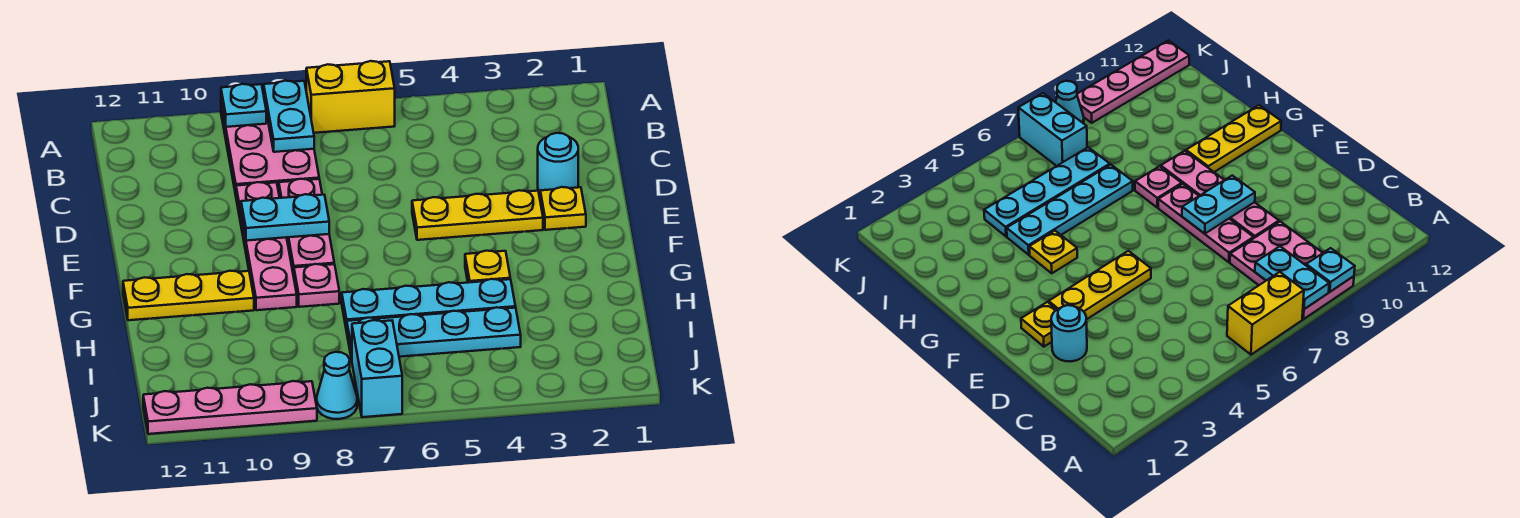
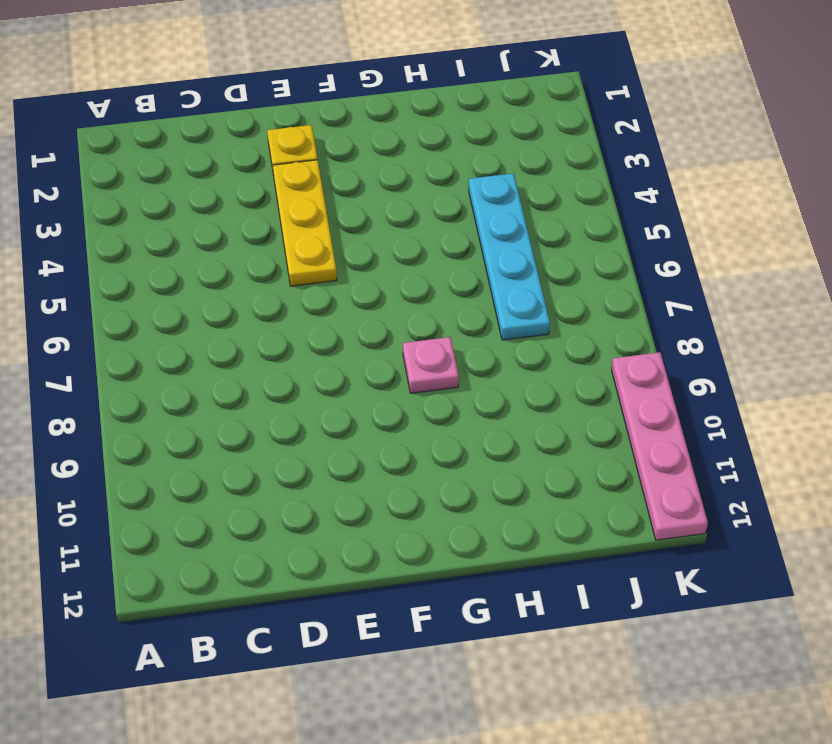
none -> yellow 1x2 brick [306,61,395,133]
none -> pink 2x3 plate [221,103,319,195]
none -> cyan 1x1 round brick [538,133,578,192]

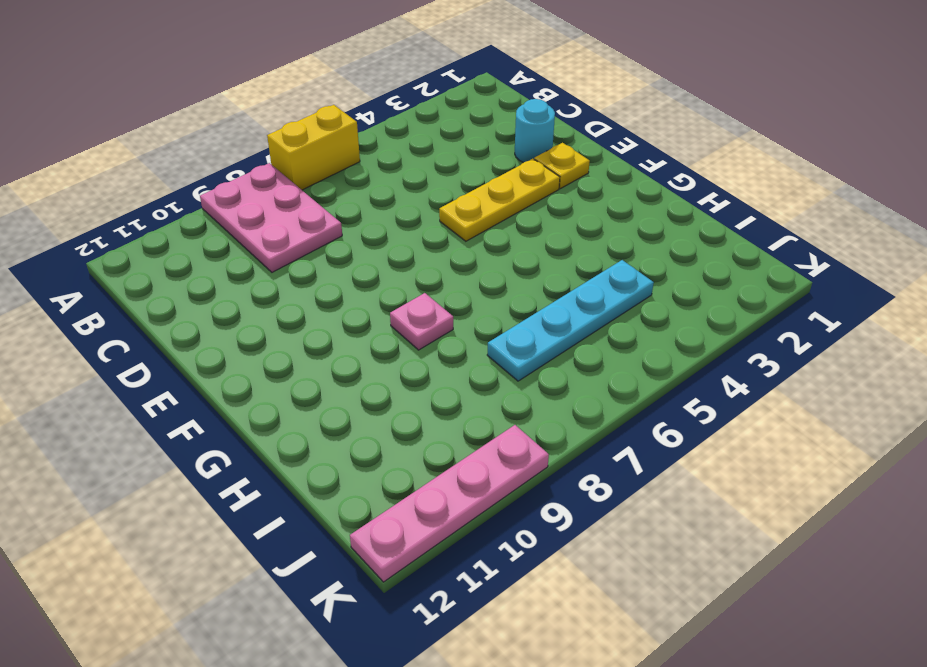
none -> pink 1x3 plate [279,179,334,276]
none -> pink 1x4 plate [236,182,297,310]
none -> yellow 1x1 plate [465,251,510,283]

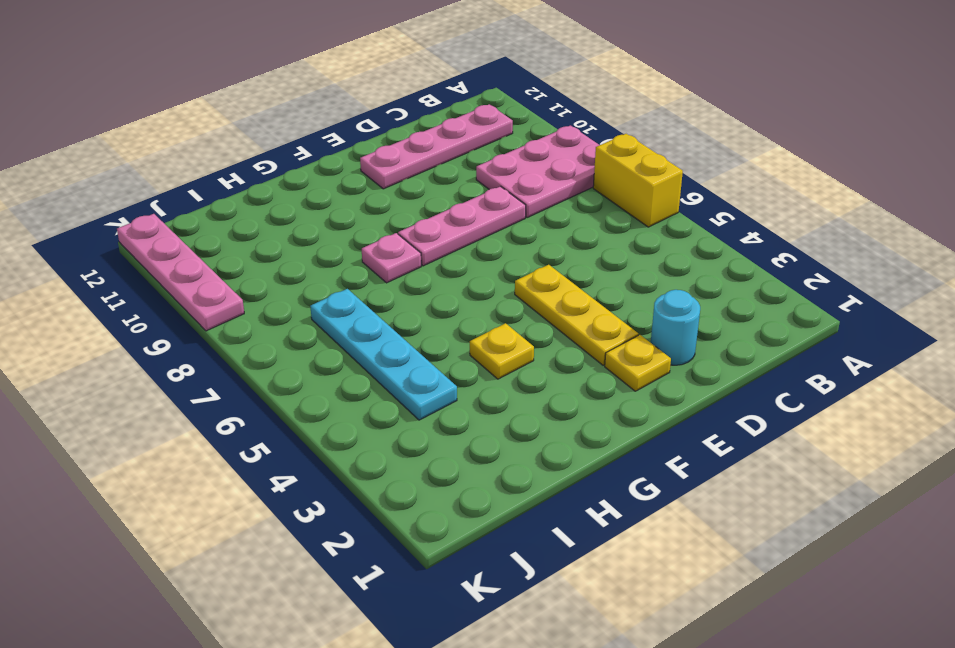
pink 1x4 plate [360,104,513,189] -> pink 1x4 plate moved to [236,182,297,310]
none -> yellow 1x3 plate [123,271,254,320]
none -> cyan 1x4 plate [342,279,516,331]
none -> cyan 1x2 brick [352,320,402,417]

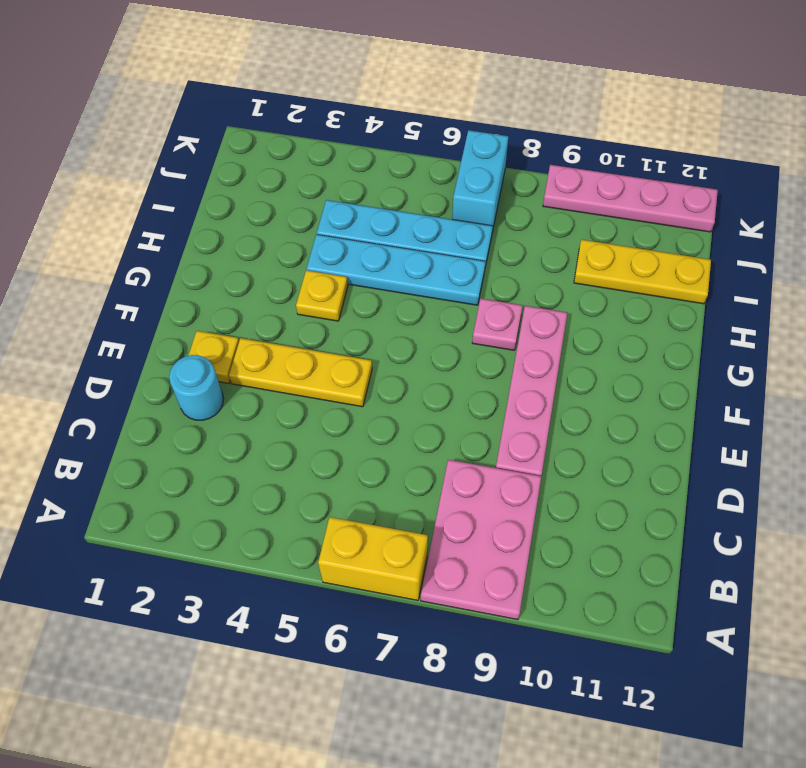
yellow 1x3 plate [574,239,711,304] -> yellow 1x3 plate moved to [123,271,254,320]
none -> pink 1x3 plate [279,179,334,276]
none -> cyan 1x1 cone [317,352,357,419]
none -> cyan 1x2 plate [264,81,314,152]

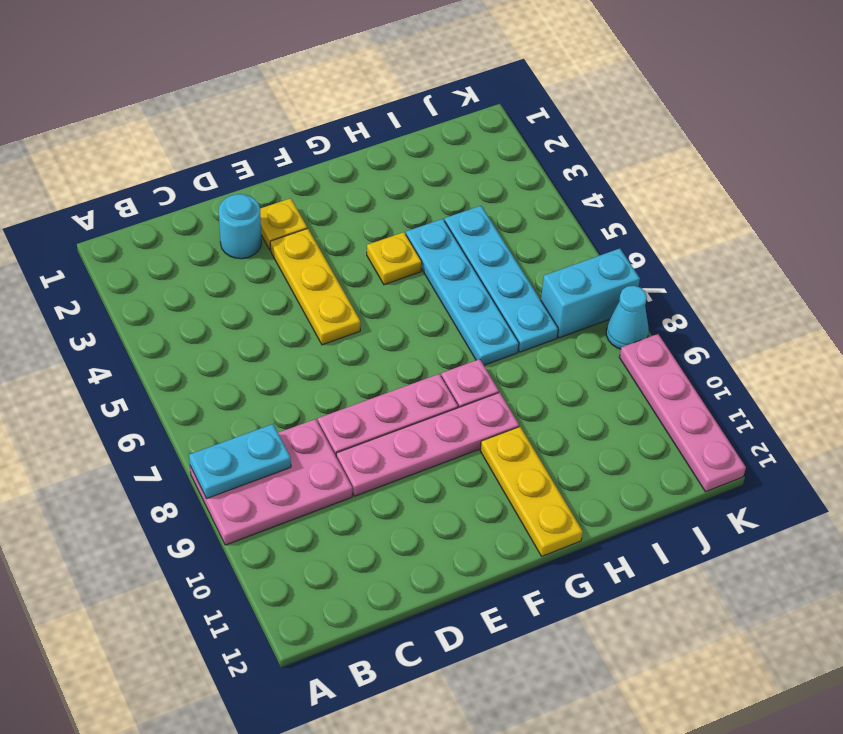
none -> yellow 1x2 brick [306,61,395,133]
none -> cyan 1x1 plate [221,84,266,127]
none -> cyan 1x2 plate [241,194,329,241]

